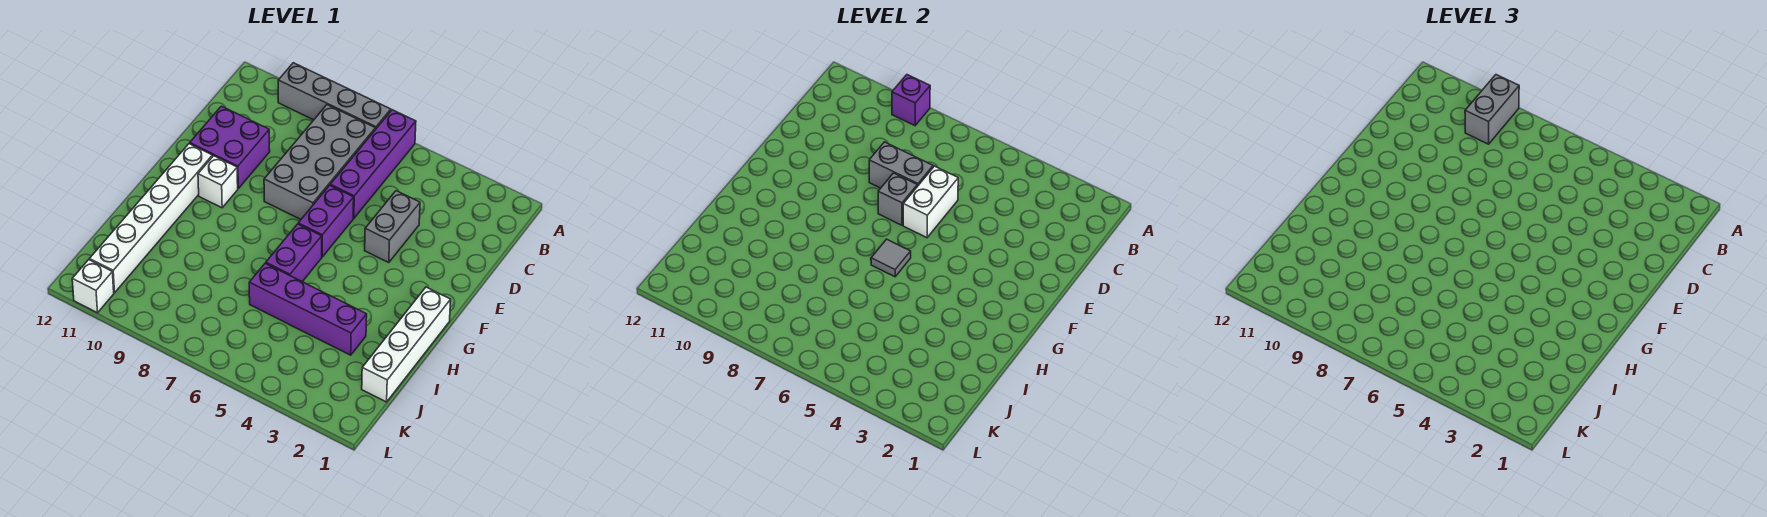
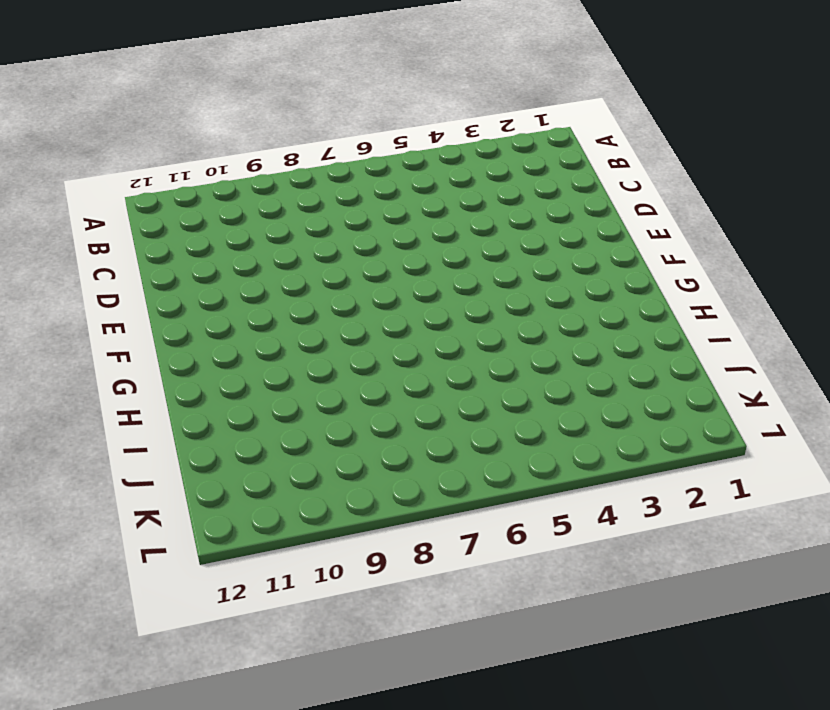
none -> purple 1x4 brick [330,110,416,218]
none -> grey 1x4 brick [278,63,391,130]
none -> grey 2x4 brick [264,105,375,219]

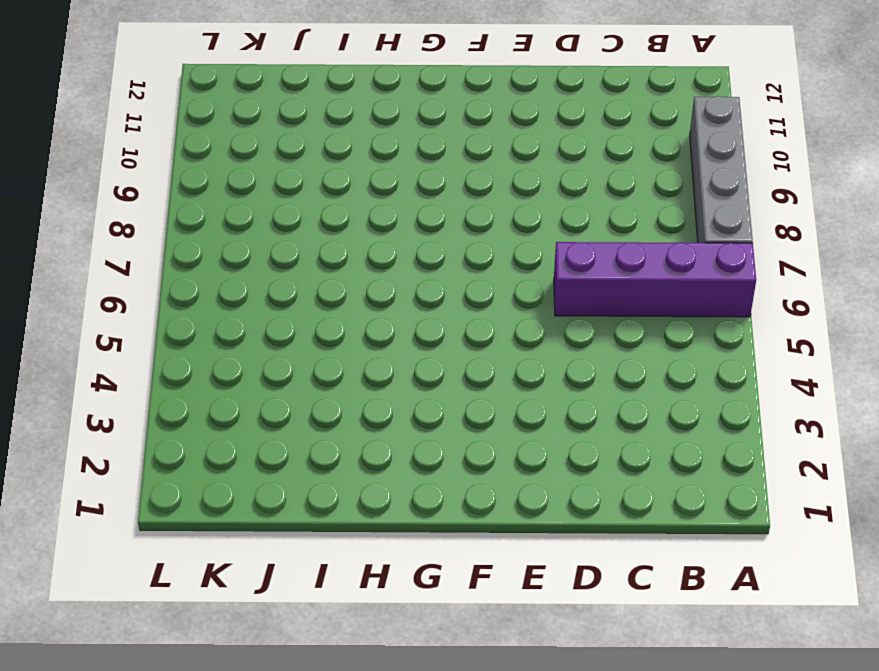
none -> grey 2x4 brick [264,105,375,219]
none -> grey 1x2 brick [365,191,420,263]
none -> purple 2x2 brick [190,106,270,188]

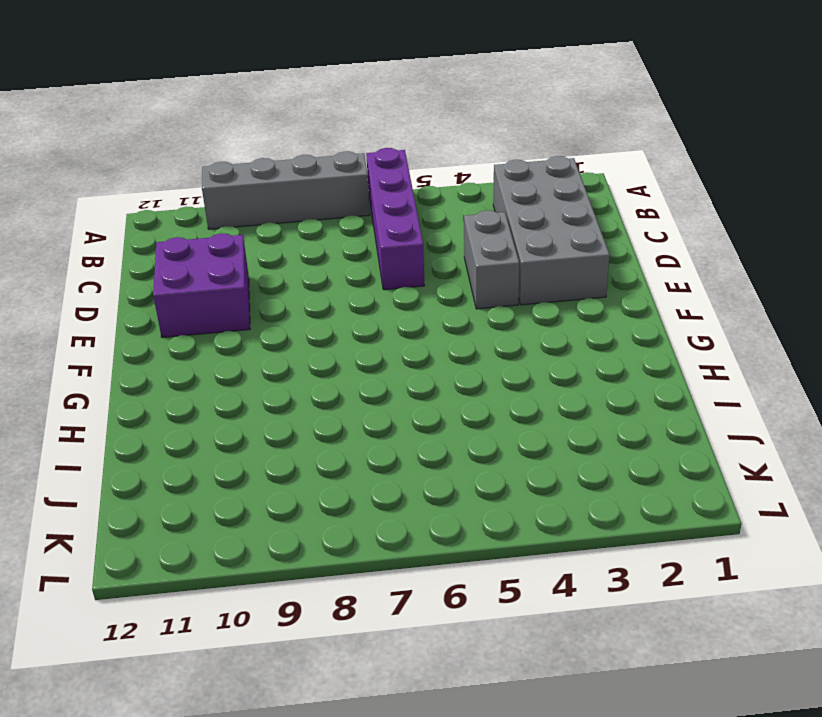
grey 2x4 brick [493,156,610,305] -> grey 2x4 brick moved to [264,105,375,219]
none -> purple 1x2 brick [298,185,354,257]
none -> white 1x1 brick [198,156,238,208]
none -> white 1x6 brick [90,144,212,293]

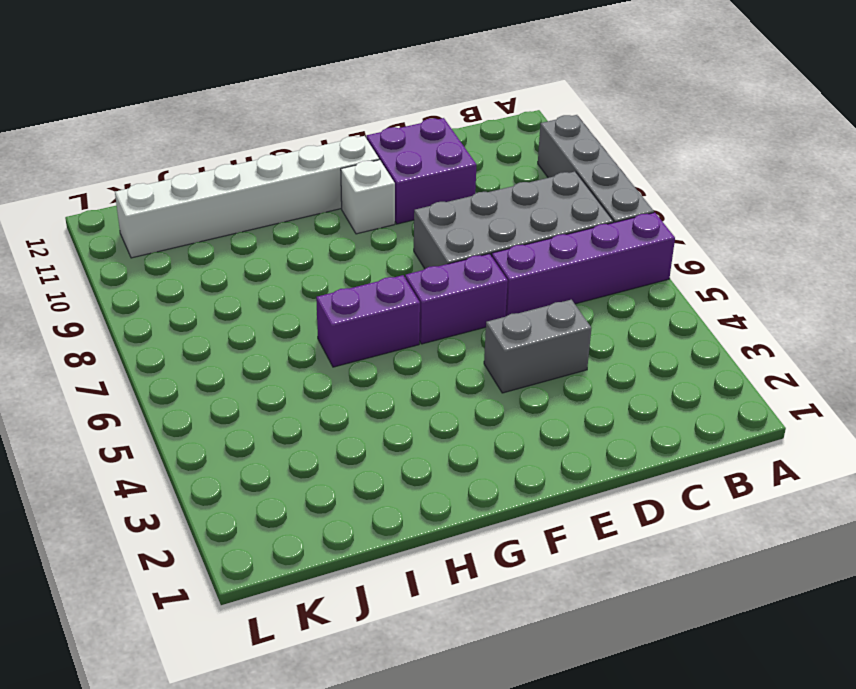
none -> white 1x4 brick [362,287,451,402]
none -> purple 1x4 brick [249,263,367,355]
none -> white 1x1 brick [72,260,114,313]

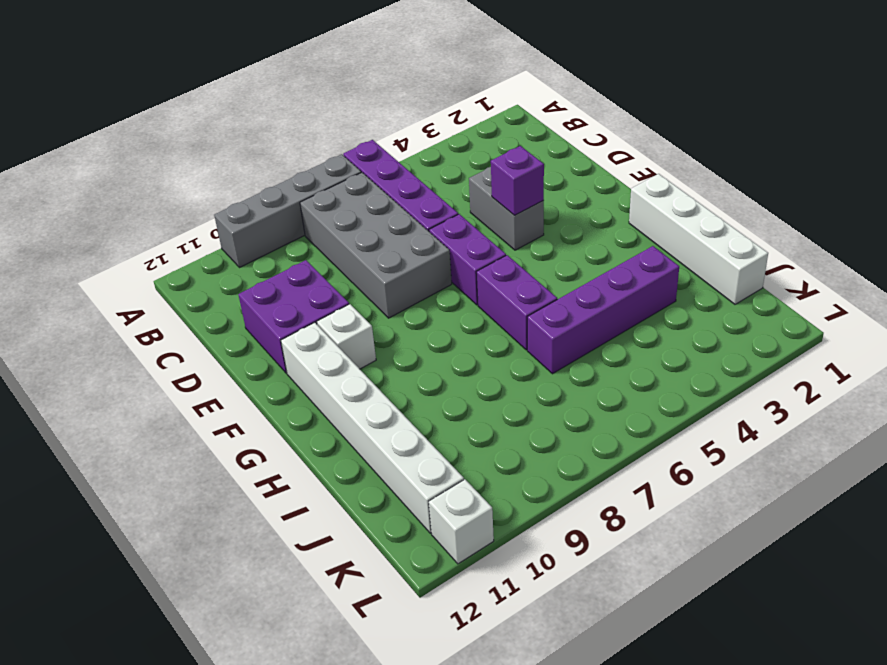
purple 1x1 brick [491,146,544,215] -> purple 1x1 brick moved to [892,75,930,126]
none -> white 1x2 brick [903,166,958,238]
none -> grey 1x2 brick [869,142,933,188]
none -> grey 1x1 brick [878,173,917,225]

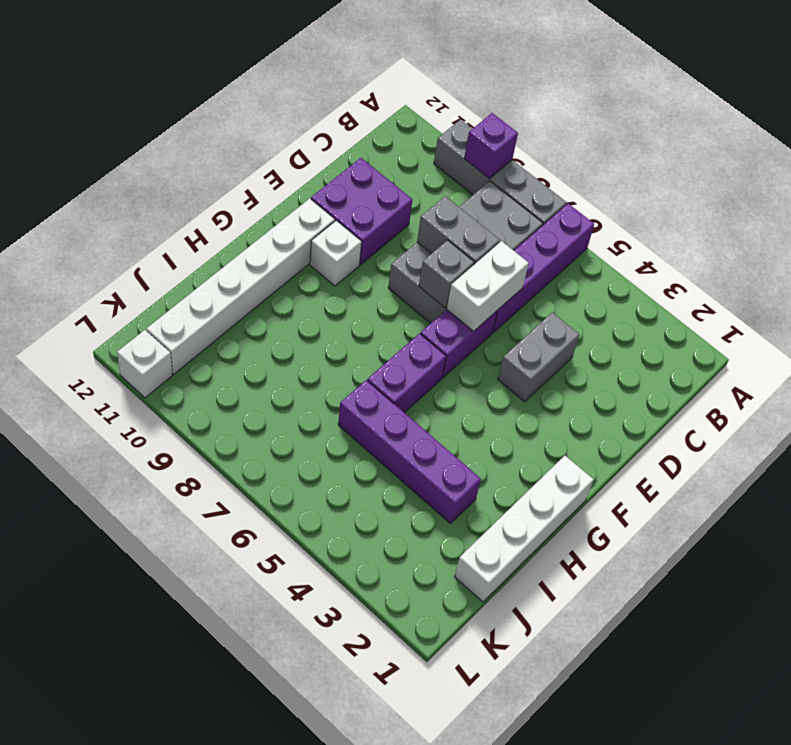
none -> grey 1x1 tile [871,239,911,277]
none -> grey 1x2 brick [1465,75,1519,144]

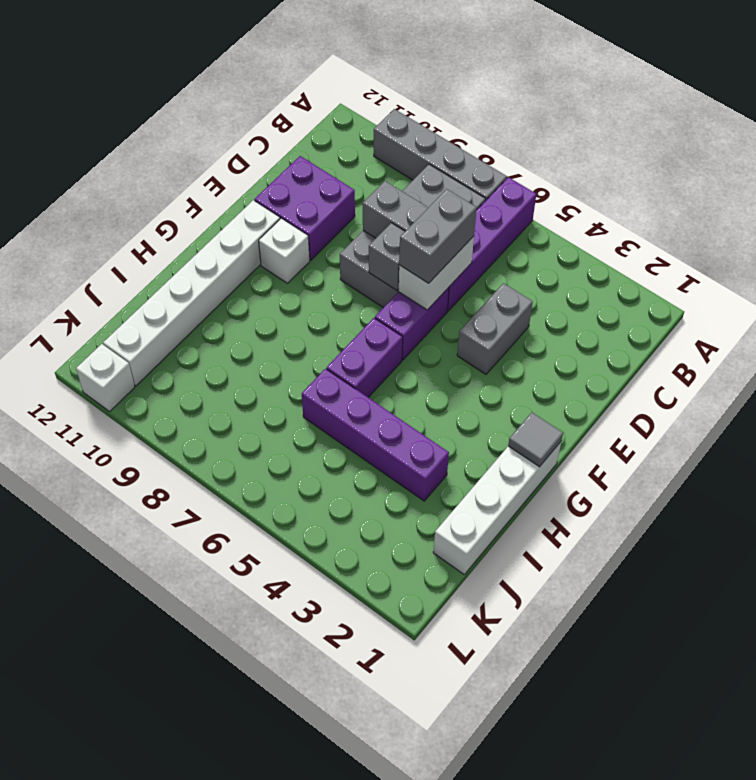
grey 1x2 brick [399,189,477,283] -> grey 1x2 brick moved to [1465,75,1519,144]
grey 1x1 tile [508,412,563,467] -> grey 1x1 tile moved to [871,239,911,277]
none -> purple 1x1 brick [892,75,930,126]

